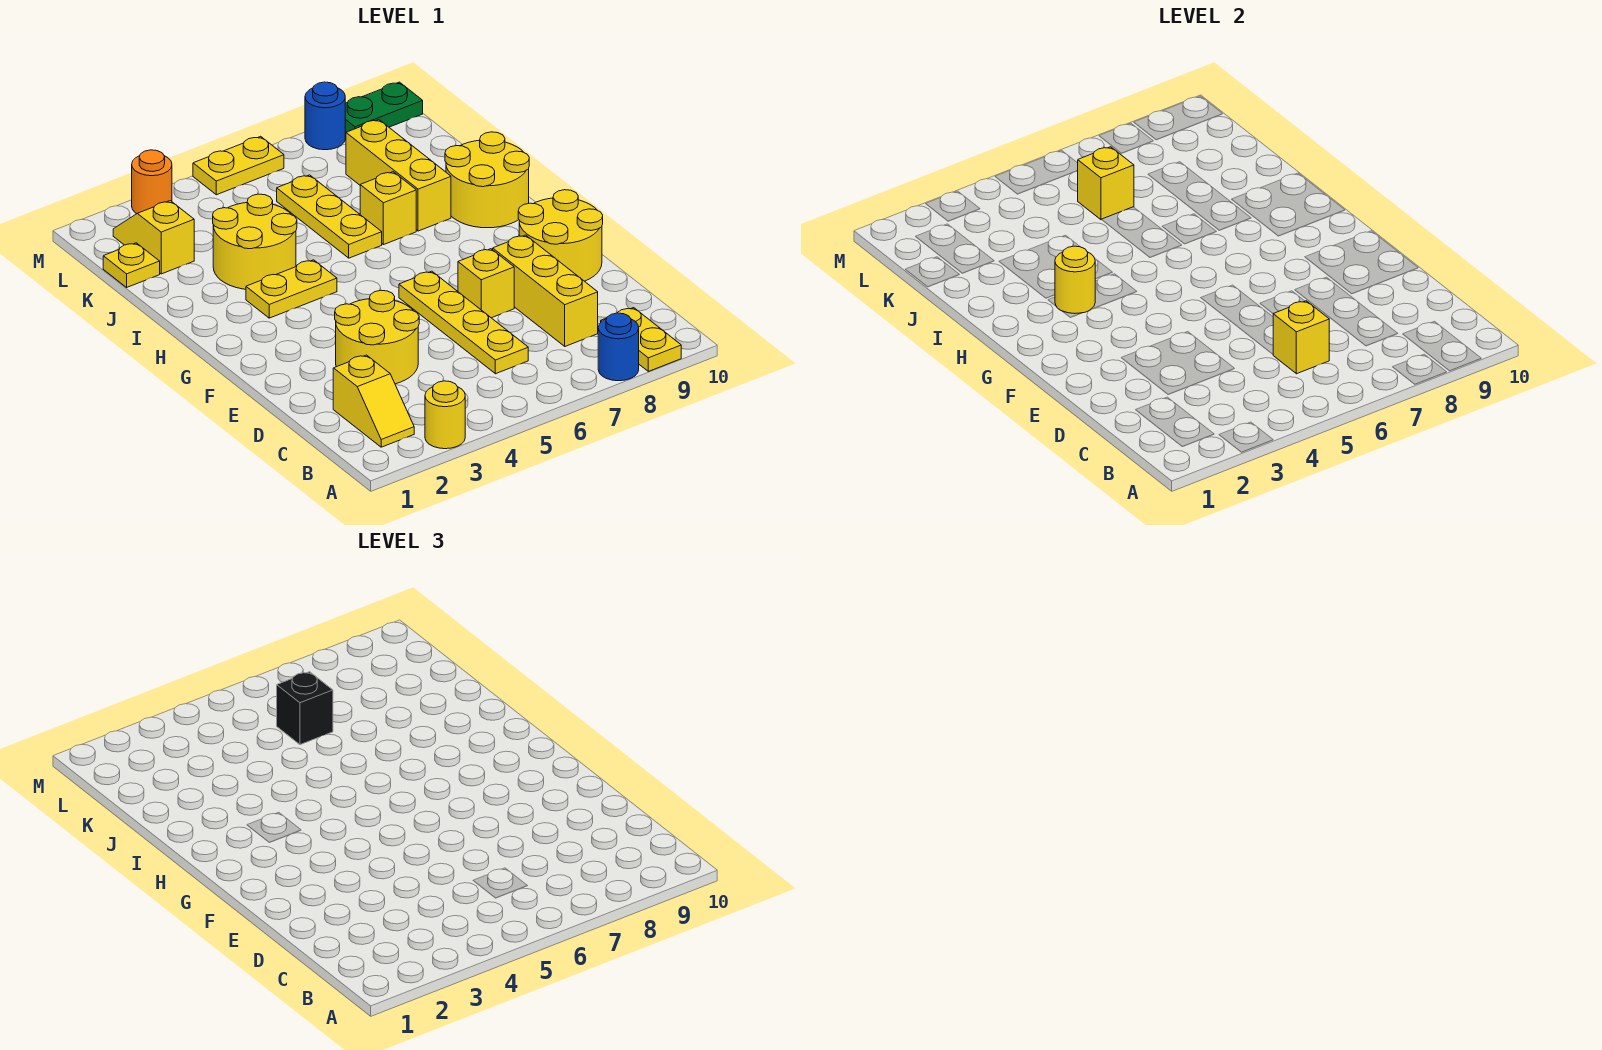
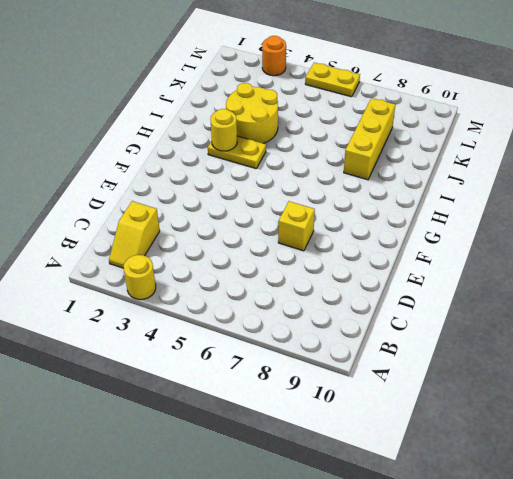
none -> blue 1x1 round brick [598,313,639,381]
none -> yellow 1x2 plate [601,308,681,371]
none -> yellow 1x4 plate [399,271,528,374]

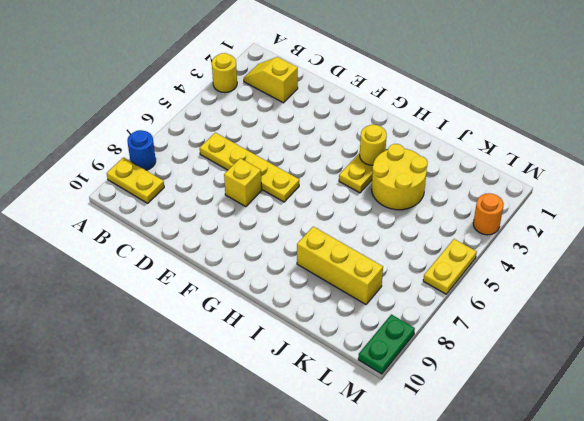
none -> yellow 1x3 brick [493,235,598,346]
none -> yellow 2x2 round brick [335,290,419,384]
none -> yellow 2x2 round brick [518,190,603,281]

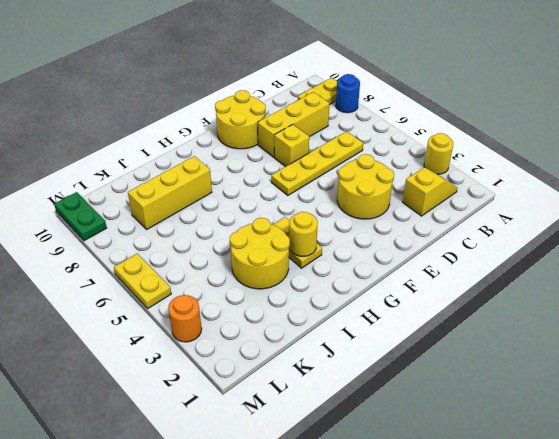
none -> yellow 2x2 round brick [445,132,529,228]
none -> yellow 1x3 plate [277,175,382,258]
none -> yellow 1x1 brick [360,172,416,245]

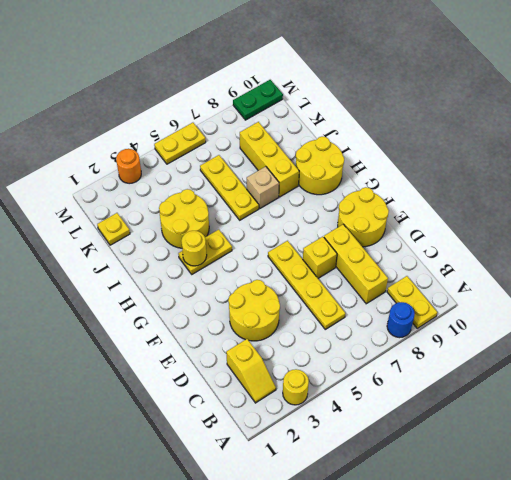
tan 1x1 brick [247,167,279,208] -> yellow 1x1 brick [360,172,416,245]
none -> yellow 1x2 slope [113,201,194,274]
none -> blue 1x1 round brick [305,82,345,150]
none -> yellow 1x1 brick [1273,301,1329,374]

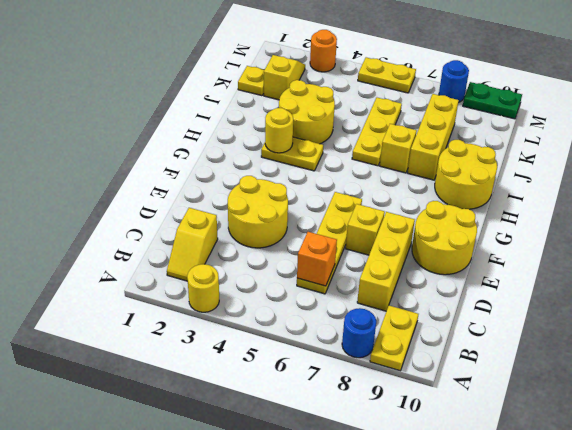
orange 1x1 brick [297,232,337,286] -> yellow 1x1 brick [1273,301,1329,374]
none -> yellow 1x1 brick [1078,147,1134,220]
none -> black 1x1 brick [277,672,333,745]

